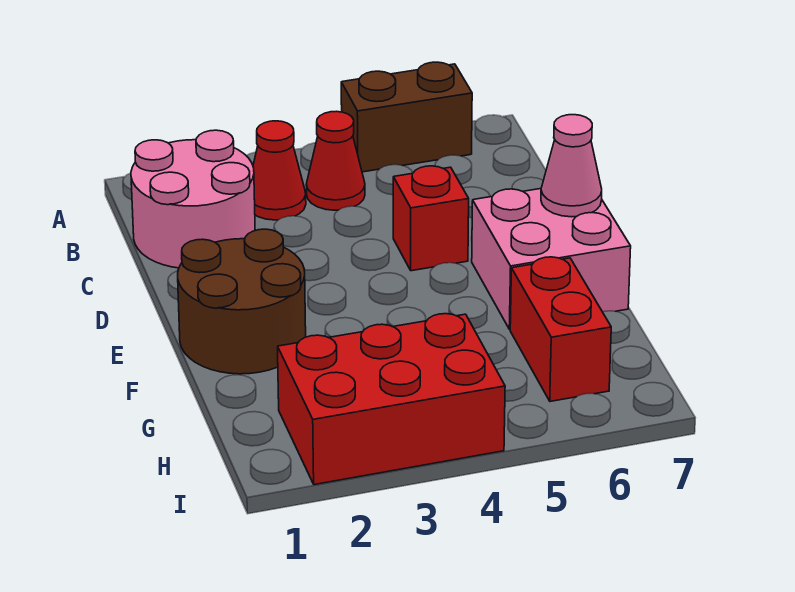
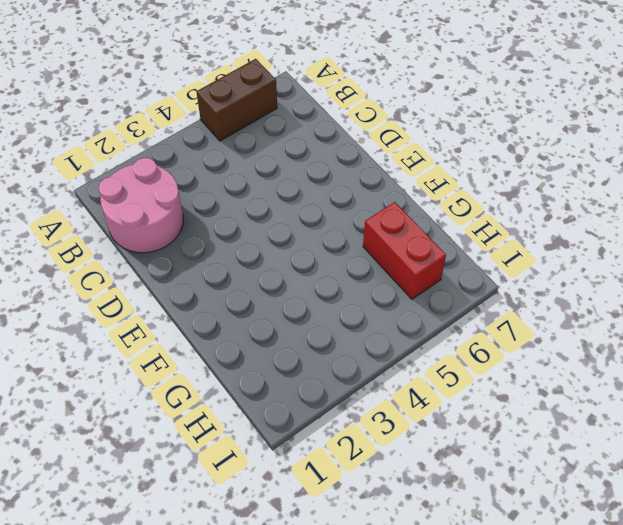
none -> red 1x1 cone [253,121,306,220]
none -> red 1x1 cone [306,111,365,210]

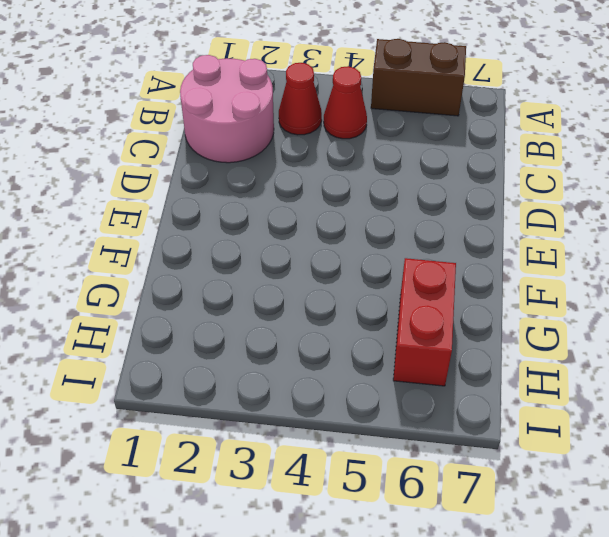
none -> red 1x1 brick [393,166,469,271]
none -> brown 2x2 round brick [178,229,306,374]

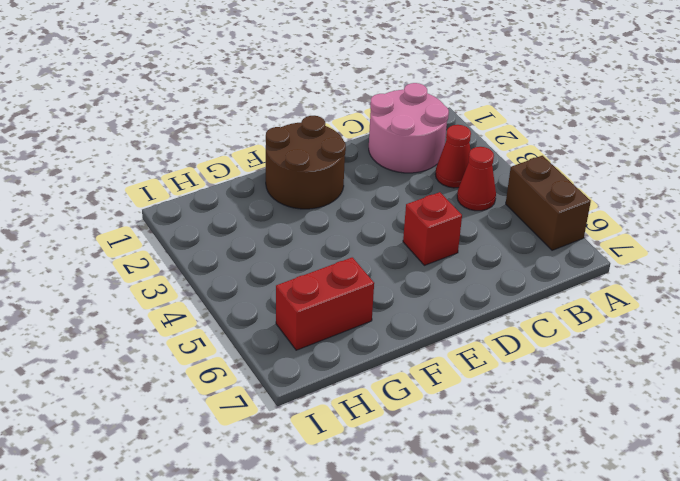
none -> pink 2x2 brick [472,189,631,329]
none -> red 2x3 brick [278,314,505,485]

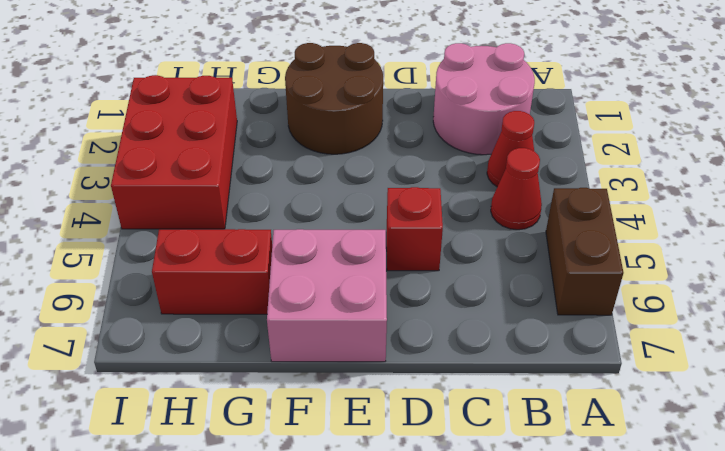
none -> pink 1x1 cone [541,115,602,217]

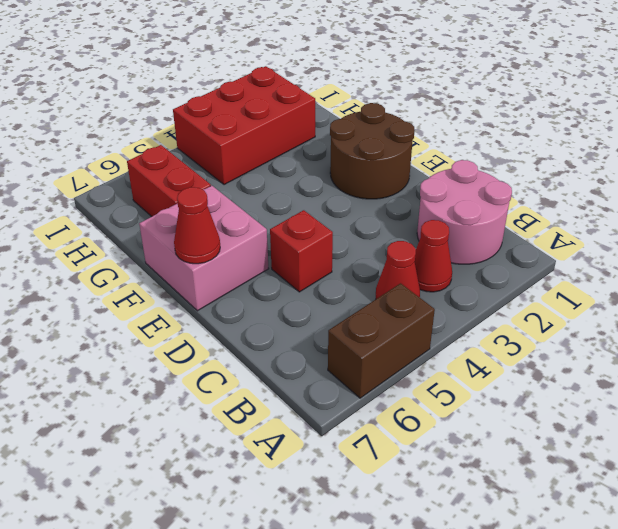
red 1x1 cone [174,187,220,264] -> pink 1x1 cone [541,115,602,217]

